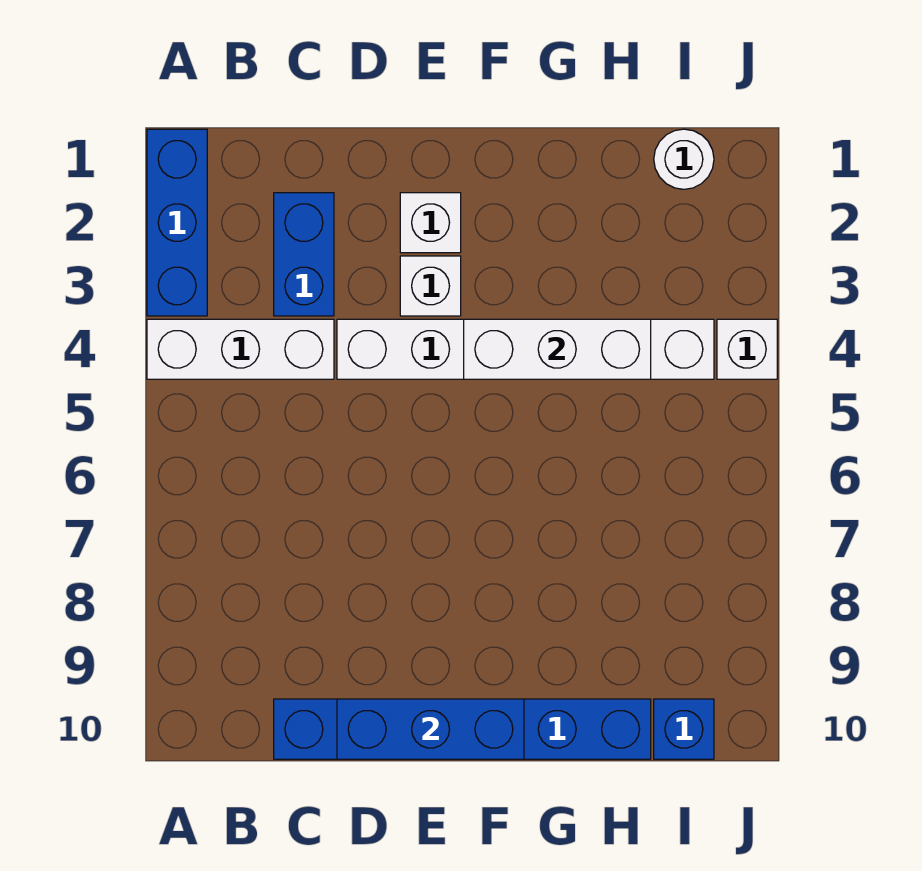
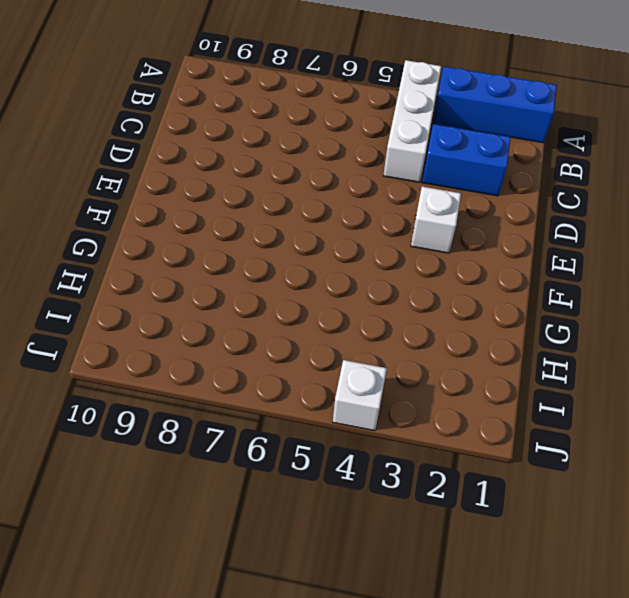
none -> blue 1x6 brick [274,699,651,759]
none -> white 1x6 brick [337,319,714,379]
none -> white 1x1 brick [400,193,461,253]

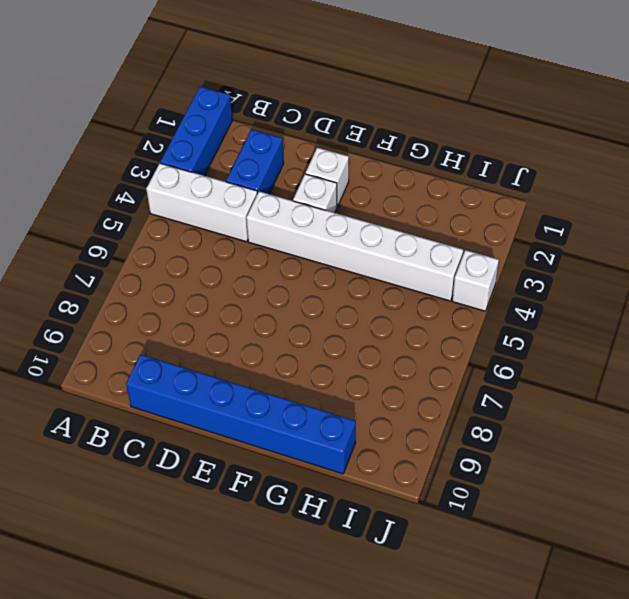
none -> white 1x1 round brick [654,129,714,189]
none -> blue 1x1 brick [654,699,714,759]
none -> blue 1x3 brick [337,699,524,759]

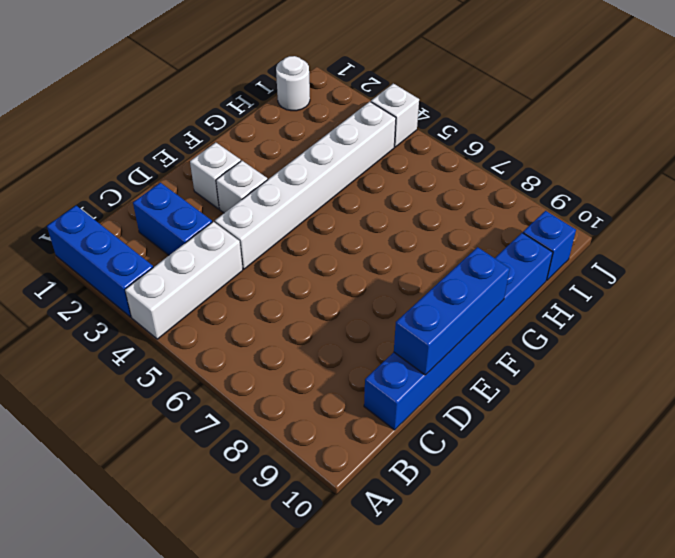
none -> white 1x3 brick [464,319,651,379]

